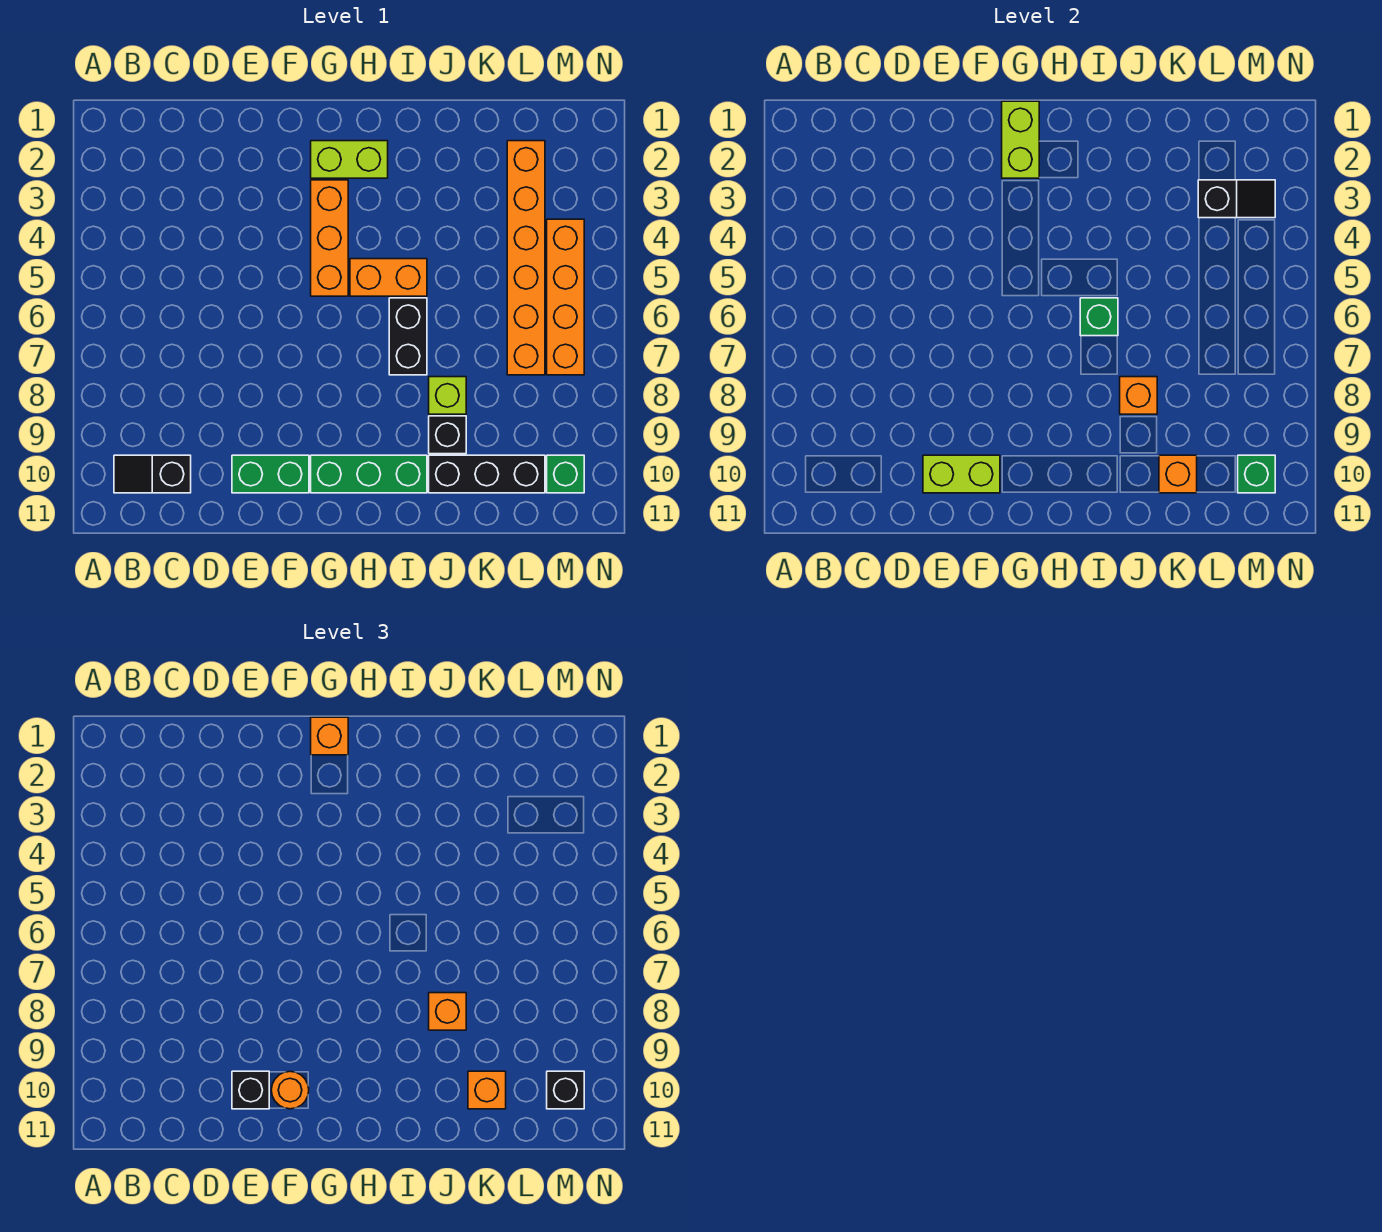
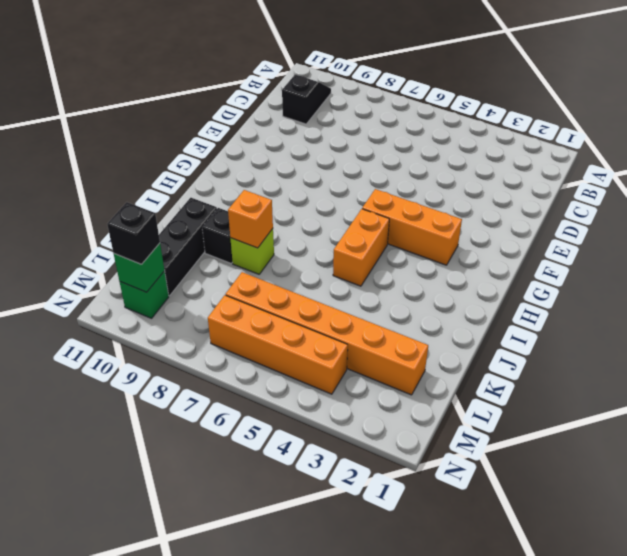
none -> green 1x2 brick [232,455,309,493]
none -> lime 1x2 brick [311,141,388,178]
none -> green 1x3 brick [311,455,427,493]

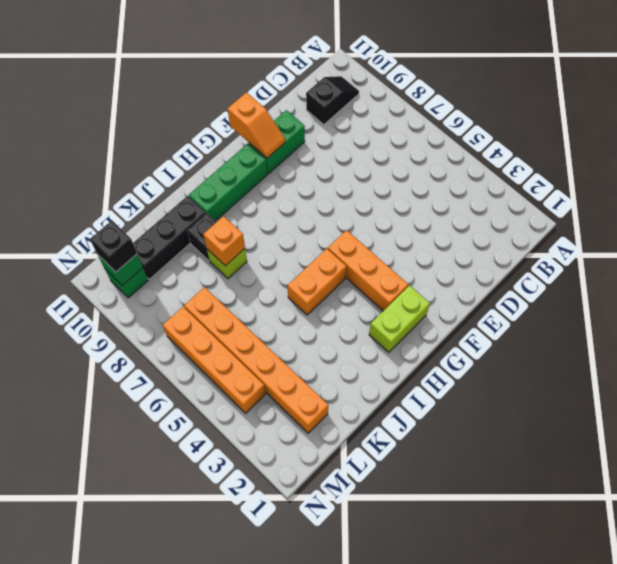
orange 1x2 slope [228,93,285,158] -> lime 1x2 brick [923,455,1000,493]
none -> black 1x2 brick [389,298,427,375]
none -> lime 1x2 brick [1002,101,1039,178]
none -> green 1x1 brick [1080,298,1118,336]

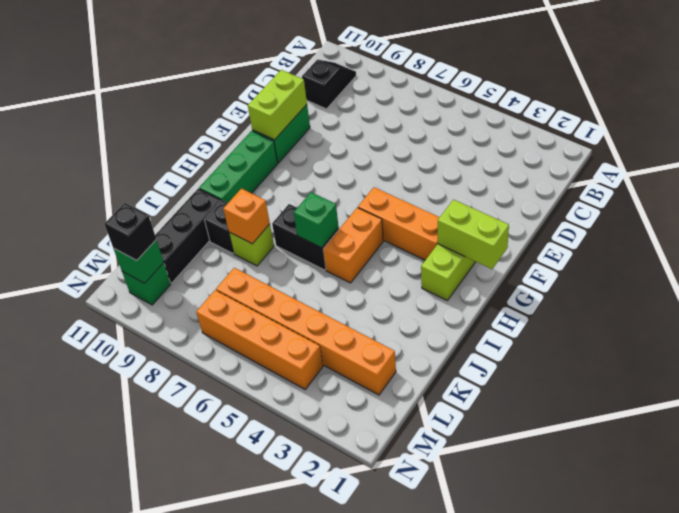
none -> orange 1x1 brick [1159,455,1197,493]
none -> black 1x2 slope [1198,180,1275,218]
none -> black 1x1 brick [232,1071,269,1109]

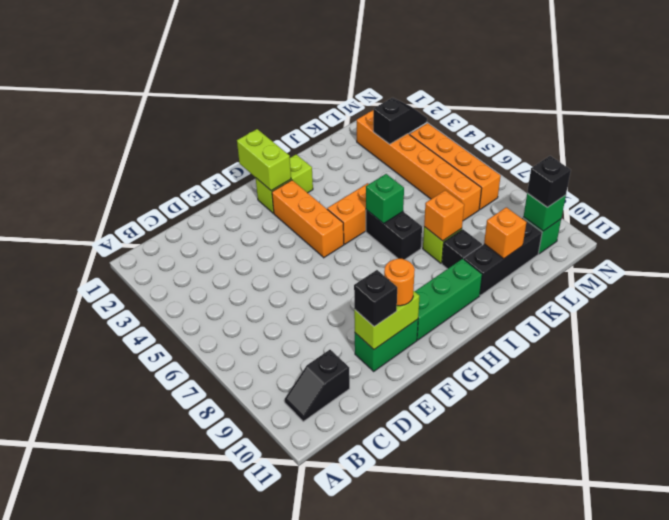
none -> orange 1x1 brick [311,717,348,755]
none -> orange 1x1 brick [429,993,466,1030]
none -> orange 1x1 brick [468,1071,506,1109]

